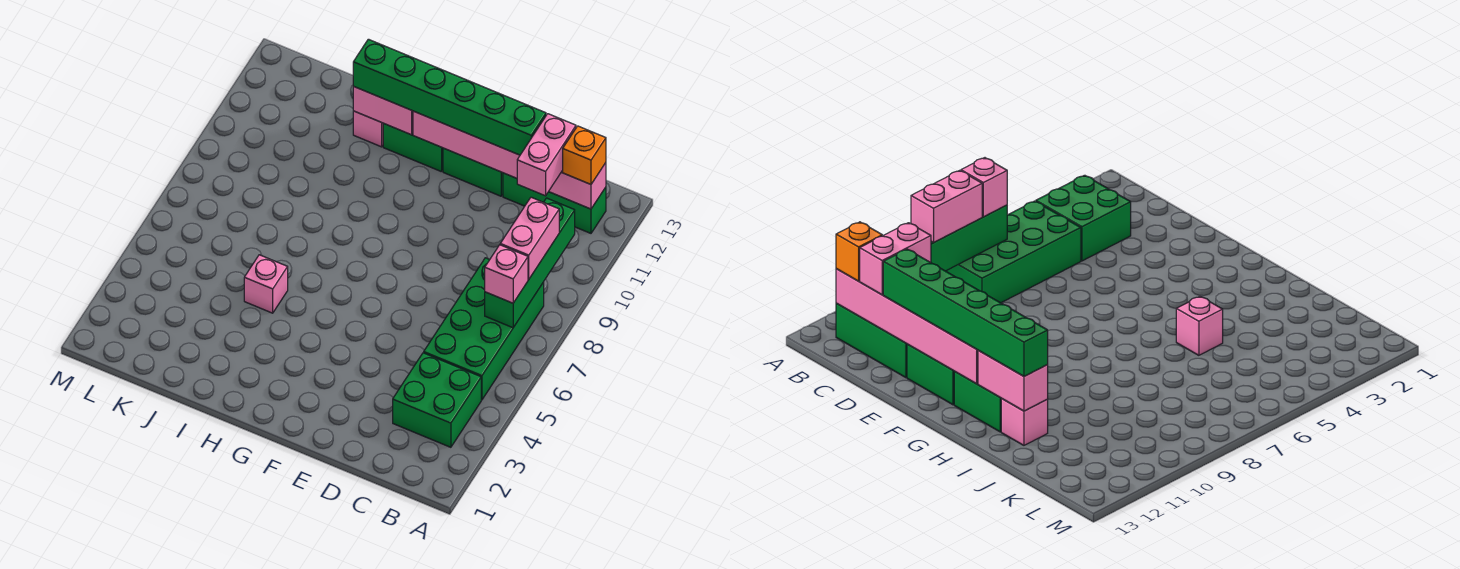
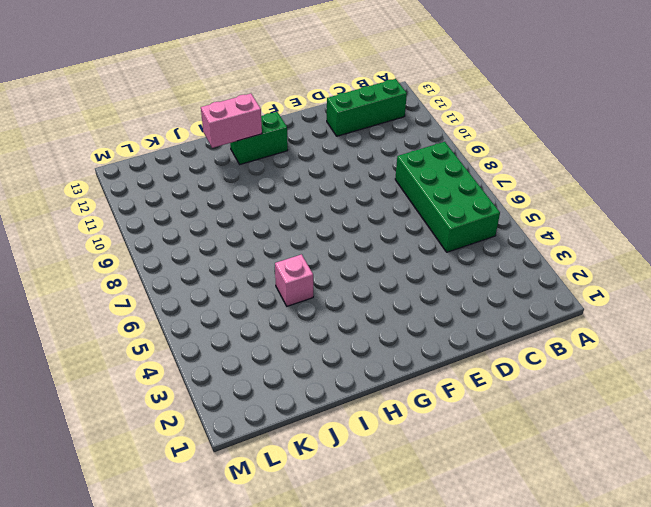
none -> green 2x2 brick [393,353,481,447]
none -> green 1x2 brick [443,148,503,196]
none -> pink 1x1 brick [353,111,383,147]

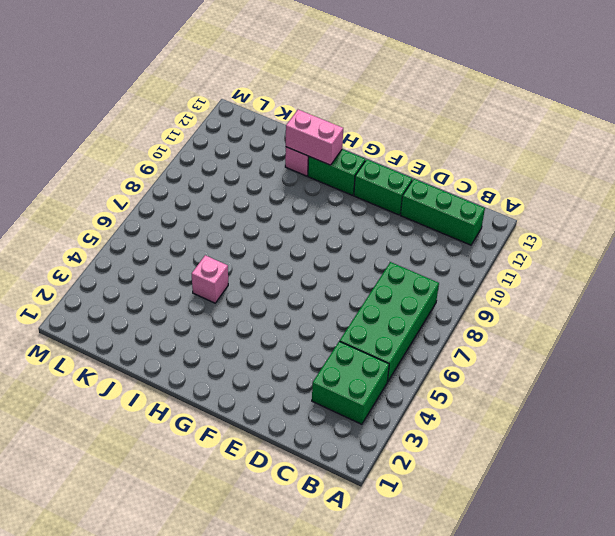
none -> green 1x4 brick [485,198,575,328]
none -> pink 1x6 brick [413,111,606,209]
none -> pink 1x1 brick [485,245,528,303]

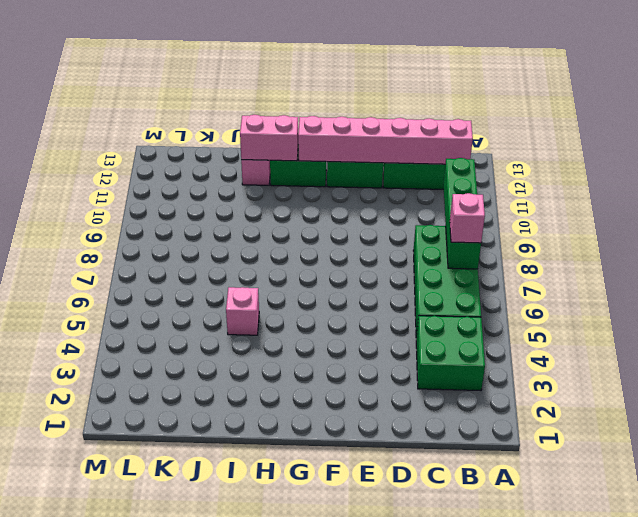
none -> pink 1x2 brick [500,197,559,279]
none -> orange 1x1 brick [563,126,606,184]
none -> pink 1x2 brick [517,114,576,196]

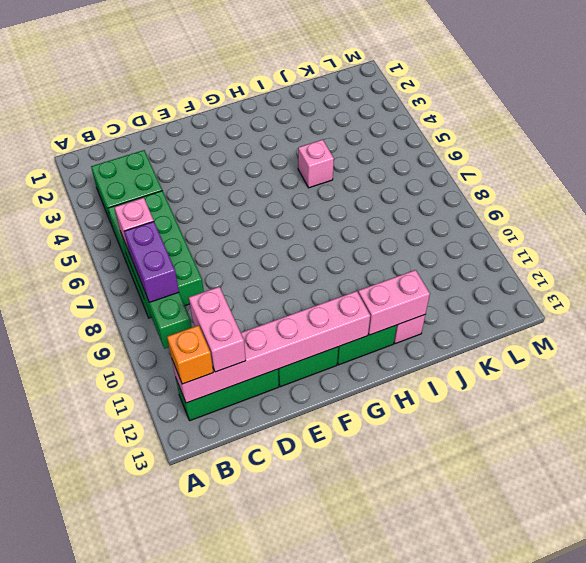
purple 1x2 brick [124,222,179,302] -> pink 1x2 brick [500,197,559,279]
none -> green 1x6 brick [353,39,546,155]

